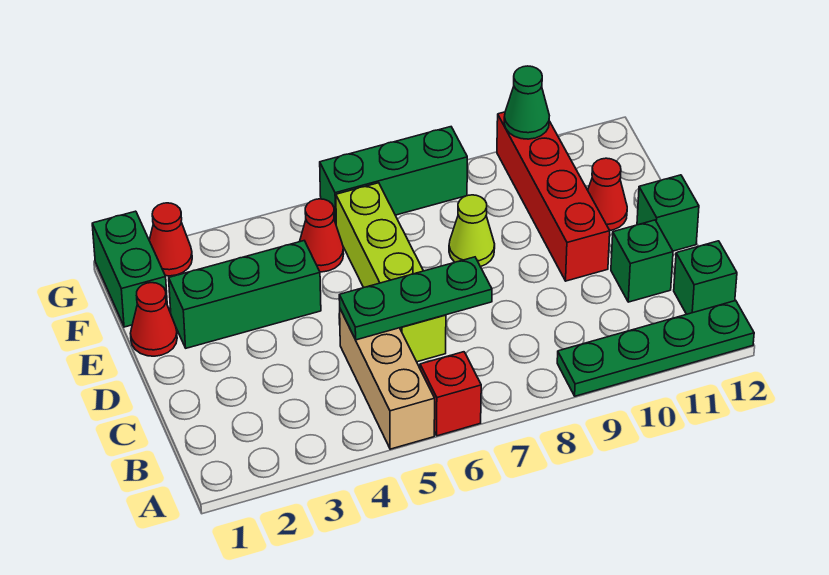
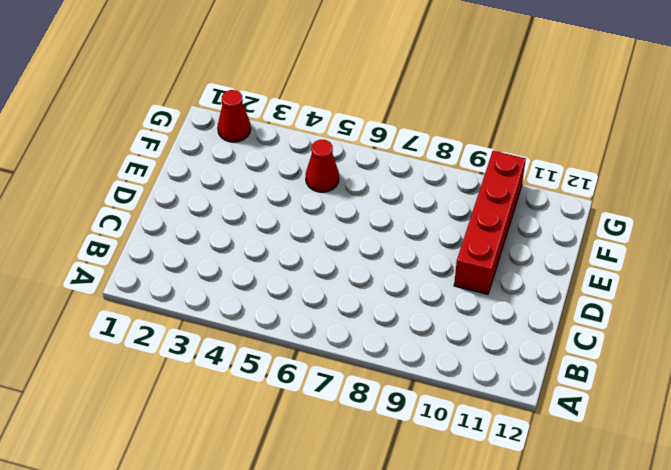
none -> tan 1x3 brick [340,309,435,449]
none -> red 1x1 brick [420,352,481,436]
none -> green 1x4 plate [557,301,754,396]

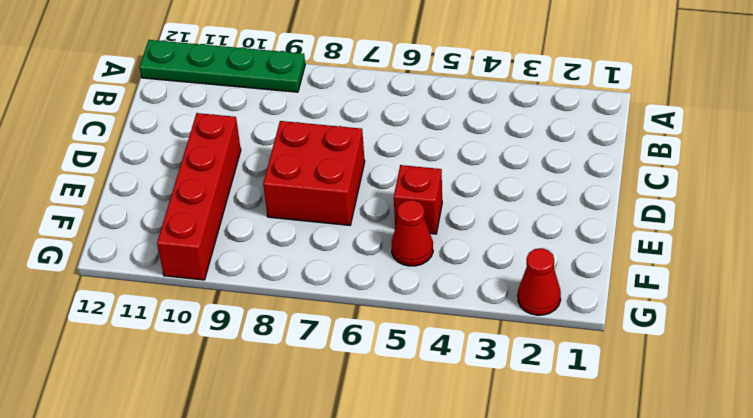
red 2x2 brick [263,121,365,225] -> lime 1x1 cone [449,195,495,267]
red 1x1 brick [394,165,442,234] -> red 1x1 brick moved to [420,352,481,436]
none -> tan 1x3 brick [340,309,435,449]
none -> green 1x1 brick [674,241,737,314]
none -> lime 1x4 brick [336,183,446,362]

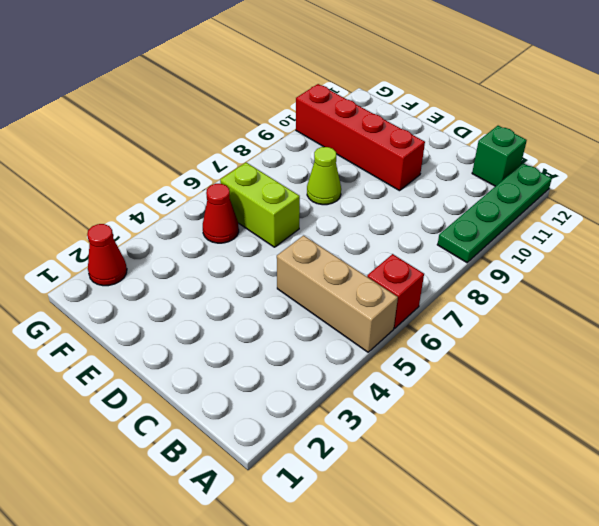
lime 1x2 brick [220,162,300,247] -> lime 1x4 brick [336,183,446,362]
none -> green 1x1 brick [611,220,673,302]
none -> green 1x1 brick [637,175,699,251]
none -> red 1x1 cone [130,283,177,356]

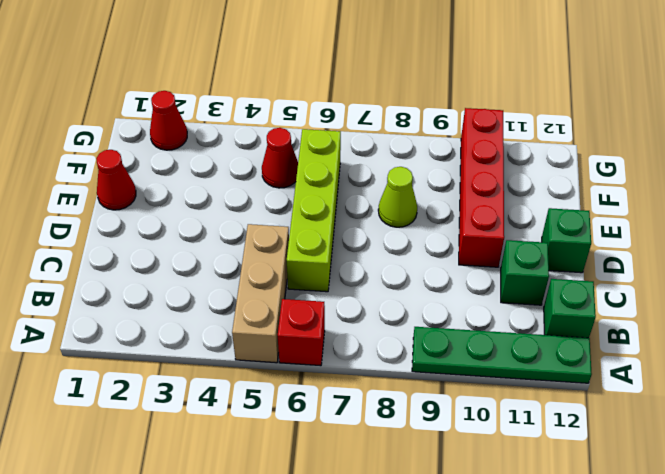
none -> green 1x3 brick [169,241,321,348]
none -> red 1x1 cone [588,158,627,230]
none -> green 1x2 brick [92,211,167,327]

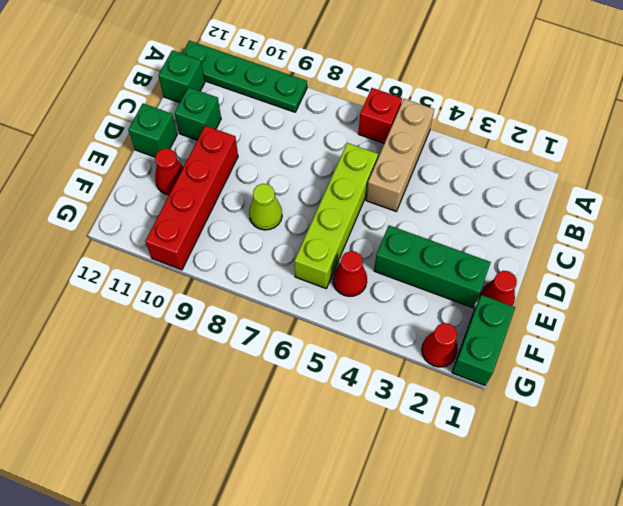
none -> green 1x3 brick [320,127,467,223]
none -> green 1x3 plate [339,257,492,340]
none -> green 1x1 cone [504,66,549,139]

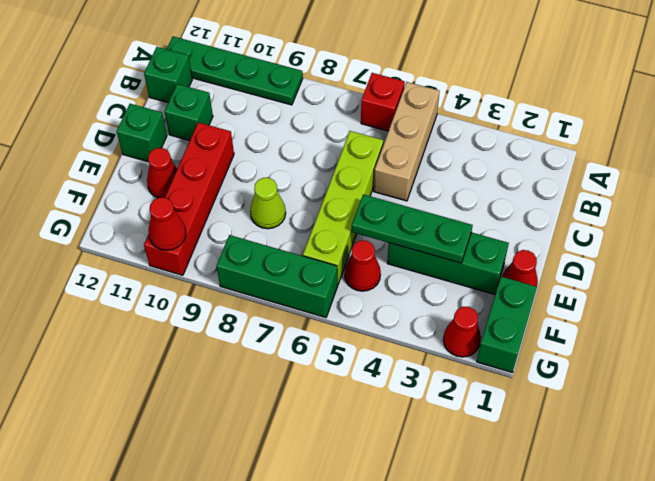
green 1x3 plate [352,194,473,263] -> green 1x3 plate moved to [339,257,492,340]
red 1x1 cone [148,197,186,250] -> green 1x1 cone [504,66,549,139]

